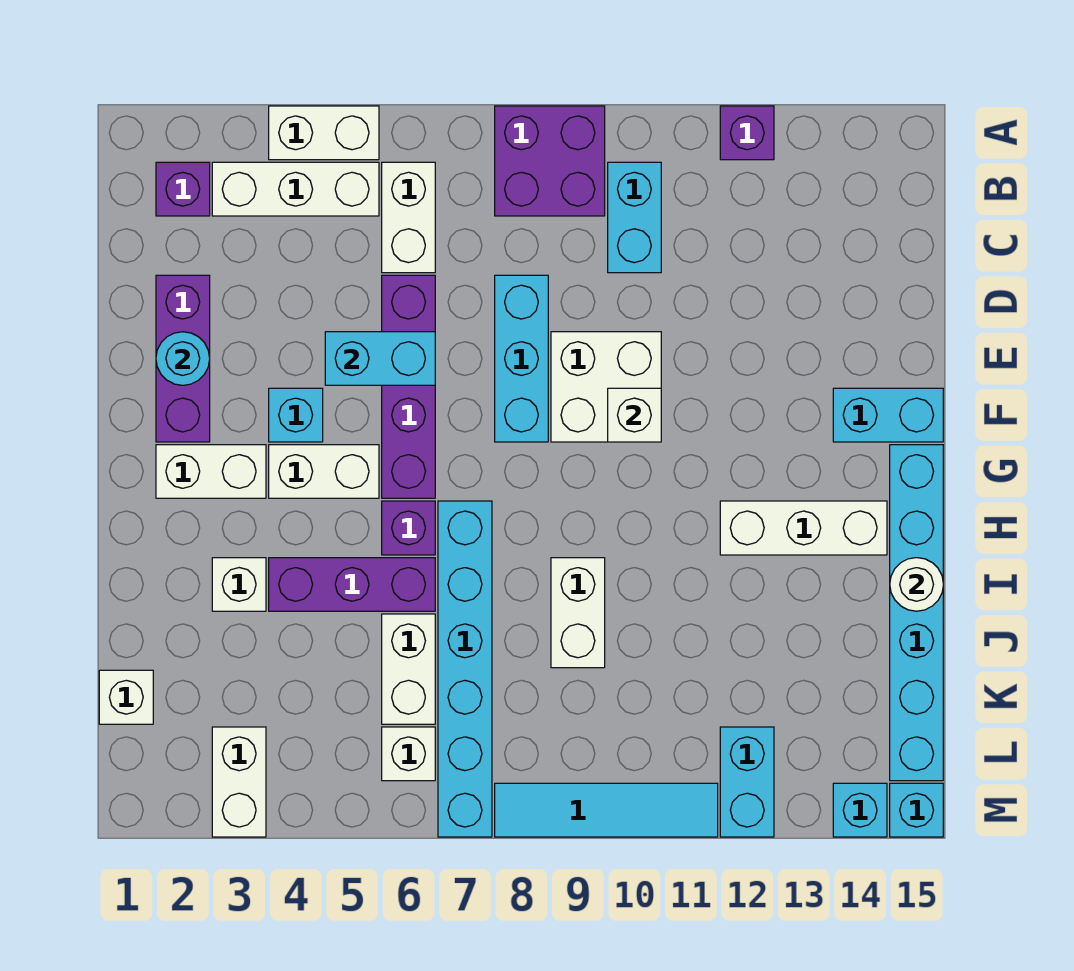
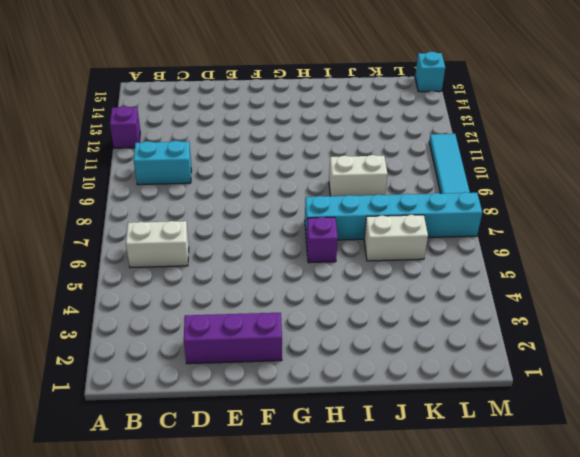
none -> white 1x2 brick [269,106,379,160]
none -> purple 2x2 brick [495,106,605,216]
none -> purple 1x1 brick [156,162,210,216]
none -> white 1x3 brick [212,162,379,216]

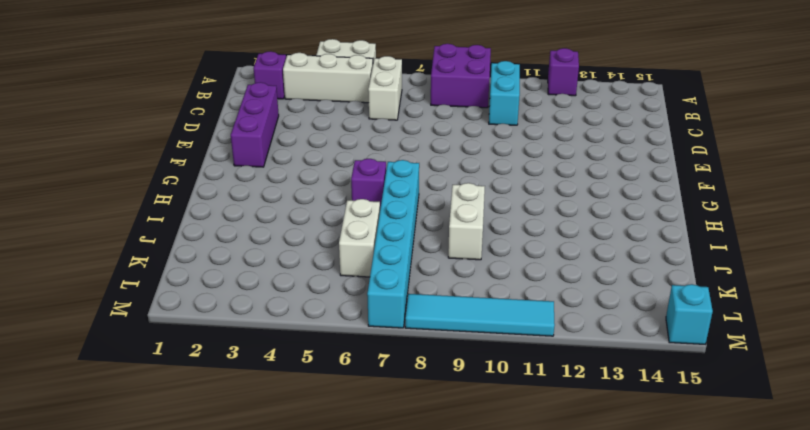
none -> purple 1x4 brick [382,275,435,498]
none -> cyan 1x3 brick [495,275,548,442]
none -> white 2x2 brick [551,332,661,442]
none -> cyan 1x1 brick [269,388,323,442]

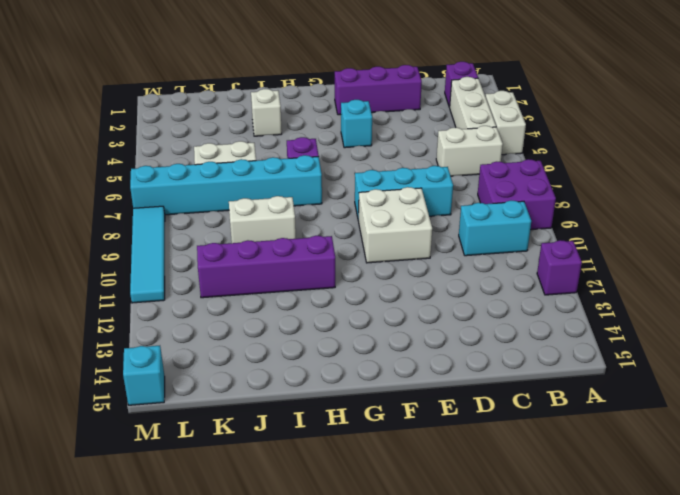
purple 1x4 brick [197,236,335,298] -> purple 1x4 brick moved to [382,275,435,498]
none -> cyan 1x2 brick [833,388,943,442]
none -> white 1x2 brick [156,445,266,498]
none -> white 1x2 brick [269,445,379,498]
none -> cyan 1x6 brick [890,445,943,781]

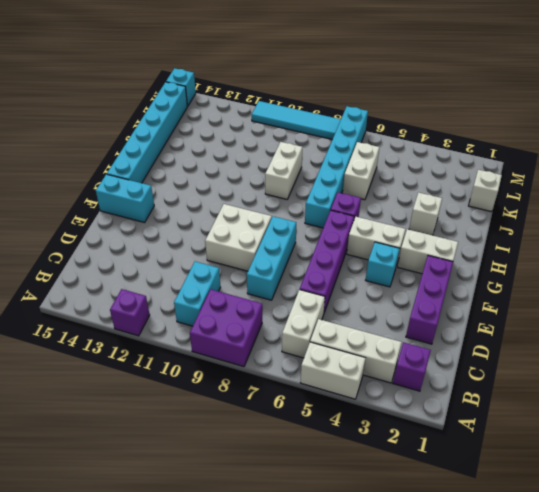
none -> white 1x3 brick [720,501,887,555]
none -> purple 1x3 brick [269,558,435,611]
none -> white 1x2 brick [212,727,266,837]
none -> white 1x1 brick [382,727,435,781]

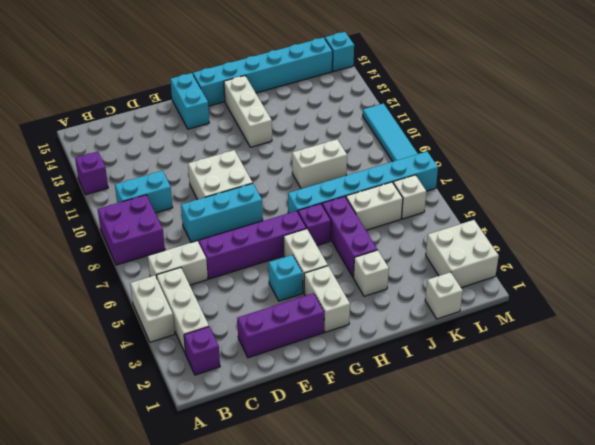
white 2x2 brick [426,220,499,288] -> white 1x2 brick [212,727,266,837]
none -> cyan 1x2 brick [720,727,774,837]
none -> cyan 1x1 brick [833,783,887,837]
none -> cyan 1x1 round brick [156,332,210,385]
none -> cyan 1x2 brick [325,332,435,385]

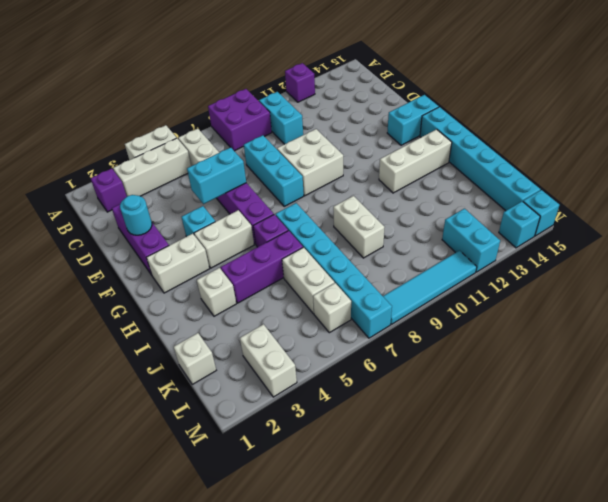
none -> white 1x1 brick [608,388,661,442]
none -> white 1x1 round brick [890,558,943,611]

